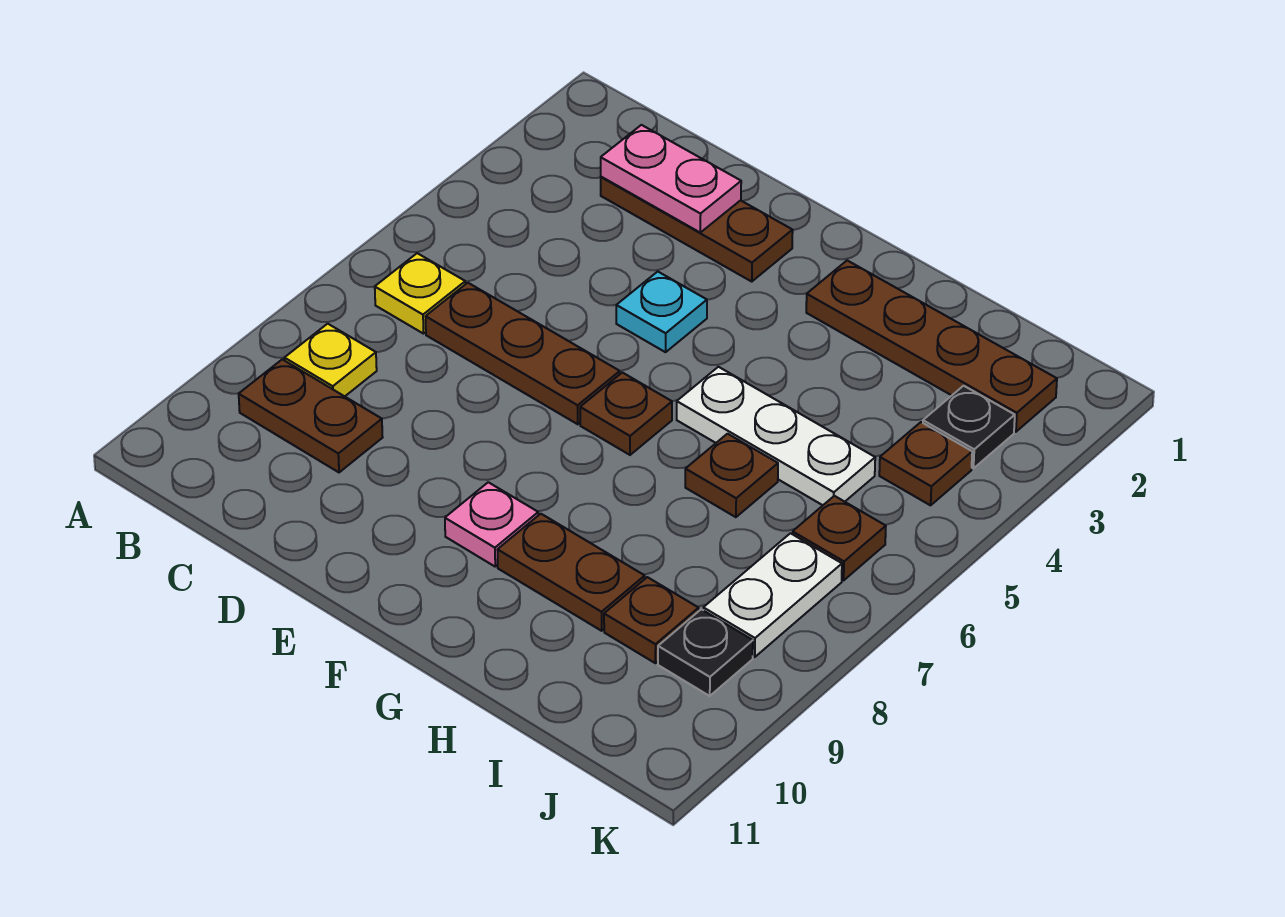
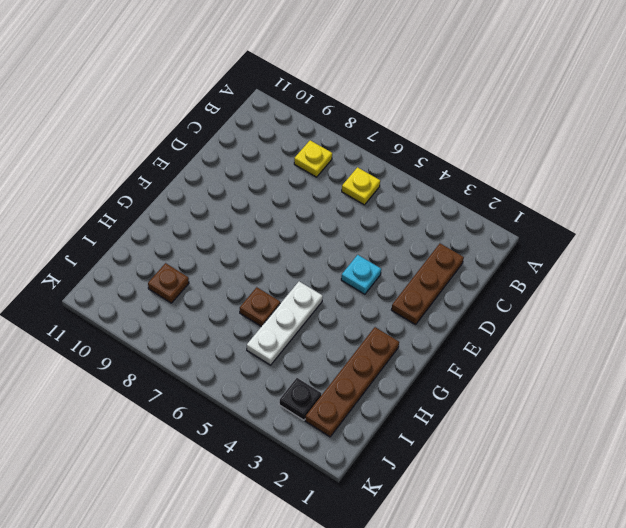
none -> brown 1x2 plate [239,359,383,472]
none -> brown 1x3 plate [425,283,620,424]
none -> brown 1x1 plate [580,373,672,455]

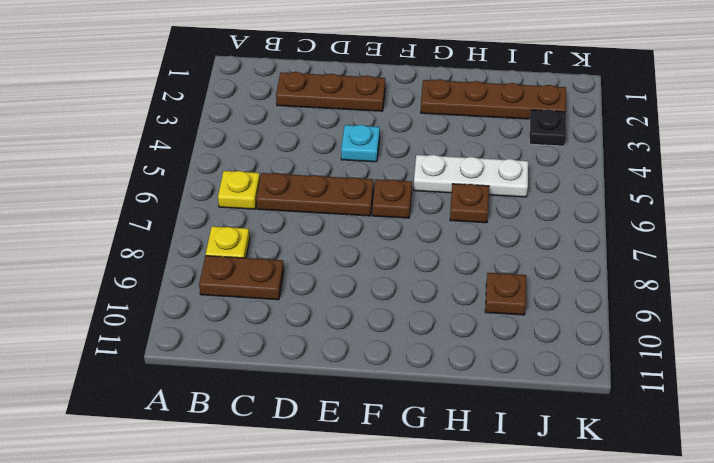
none -> pink 1x1 plate [445,482,538,566]
none -> brown 1x2 plate [498,514,645,631]
none -> brown 1x1 plate [879,422,972,505]

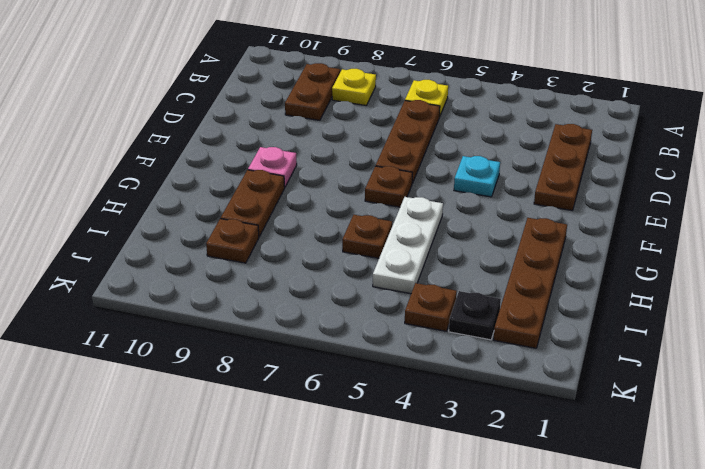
none -> brown 1x1 plate [792,496,886,580]
none -> white 1x2 plate [703,533,842,657]
none -> black 1x1 plate [658,609,753,696]

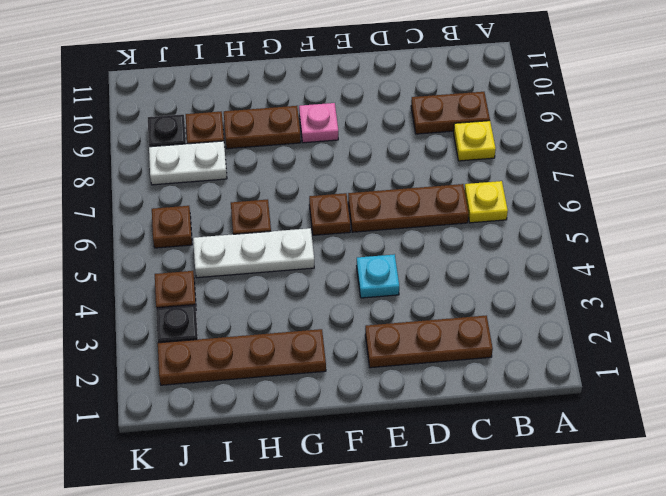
white 1x2 plate [149,141,227,185] -> white 1x2 plate turned to [703,533,842,657]
none -> pink 1x2 plate [601,125,741,232]

